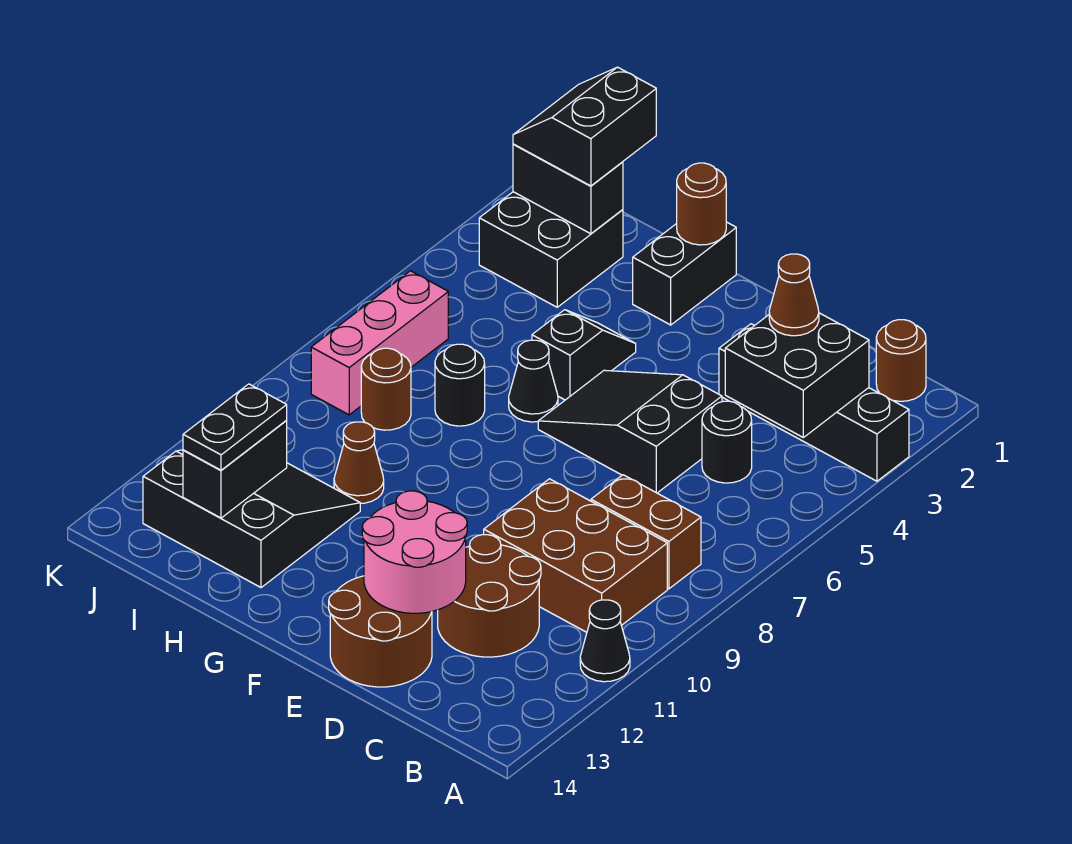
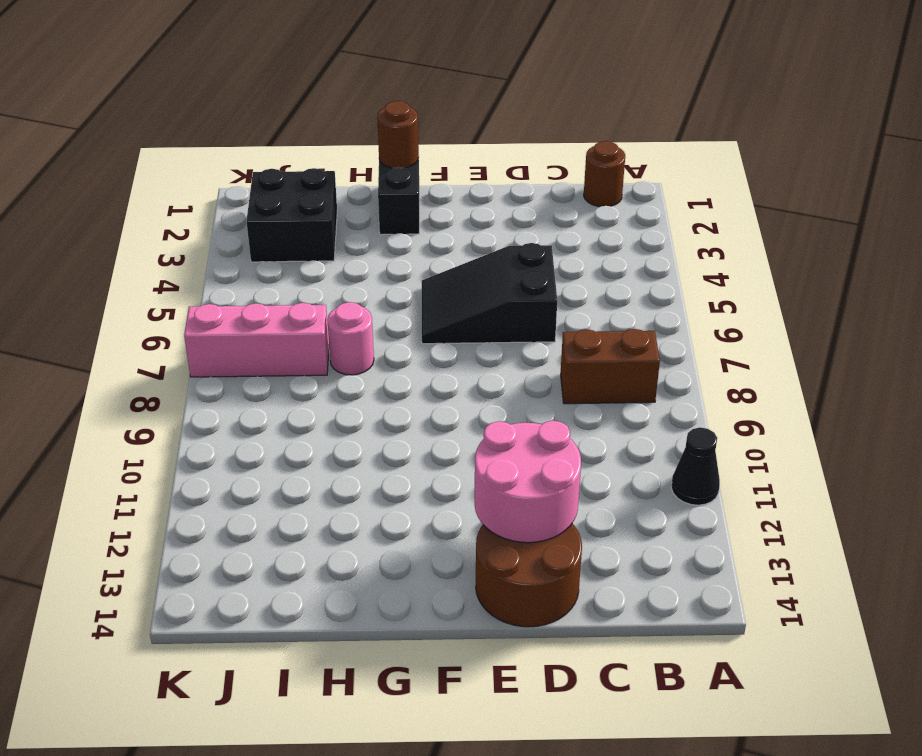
pink 1x1 round brick [327,302,374,375] -> black 1x1 round brick [435,344,485,426]
pink 1x3 brick [184,303,329,377] -> pink 1x3 brick turned to [311,271,448,415]
none -> black 1x4 brick [719,324,909,481]
none -> brown 2x3 brick [484,479,667,632]
none -> black 1x1 round brick [702,401,752,483]

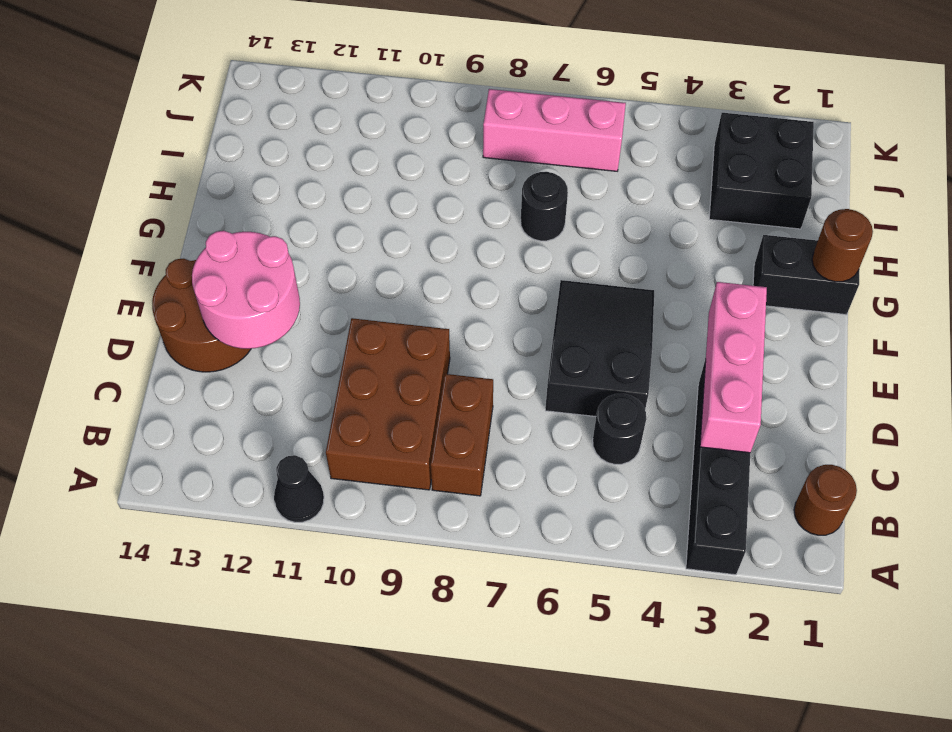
pink 1x3 brick [700,282,767,453] -> black 2x2 brick [725,313,869,437]
none -> brown 2x2 round brick [438,535,541,657]
none -> black 1x2 slope [532,310,636,400]
none -> black 1x1 cone [509,340,558,422]

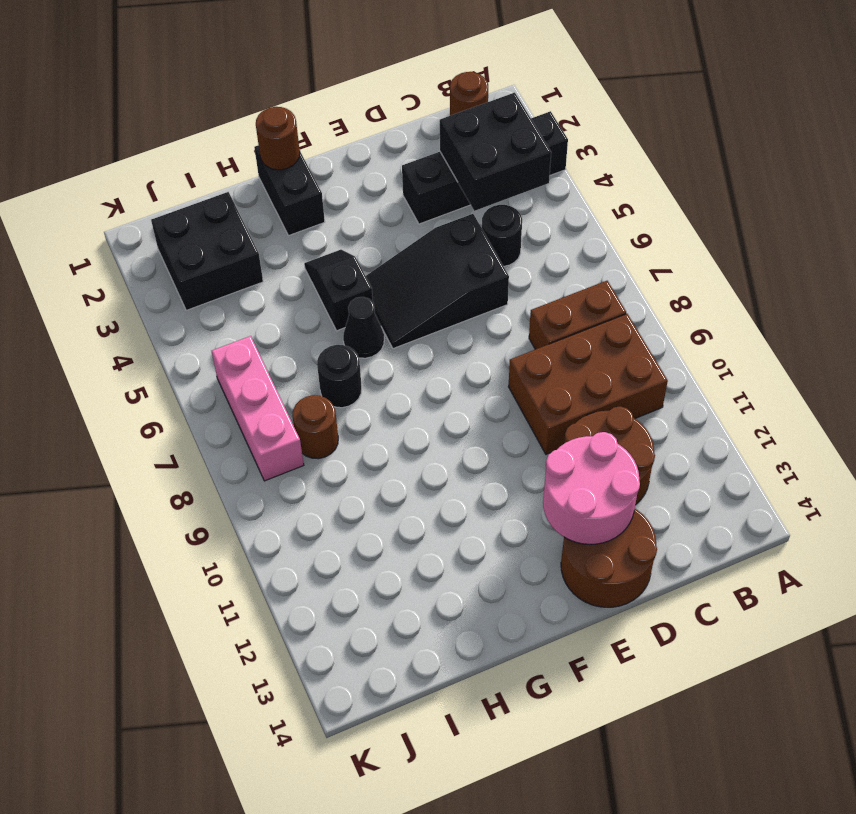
none -> black 1x1 cone [580,600,630,682]
none -> brown 1x1 cone [334,422,384,503]
none -> black 3x3 slope [143,450,360,588]

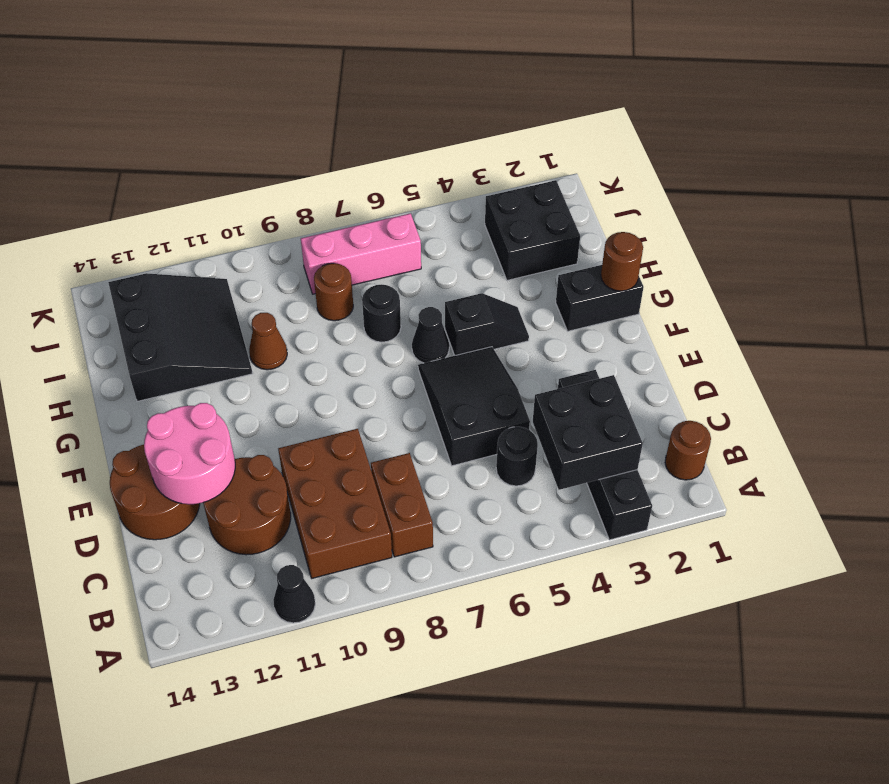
none -> black 1x2 brick [513,144,623,234]
none -> black 1x2 brick [183,420,287,518]
none -> brown 1x1 cone [769,254,819,336]

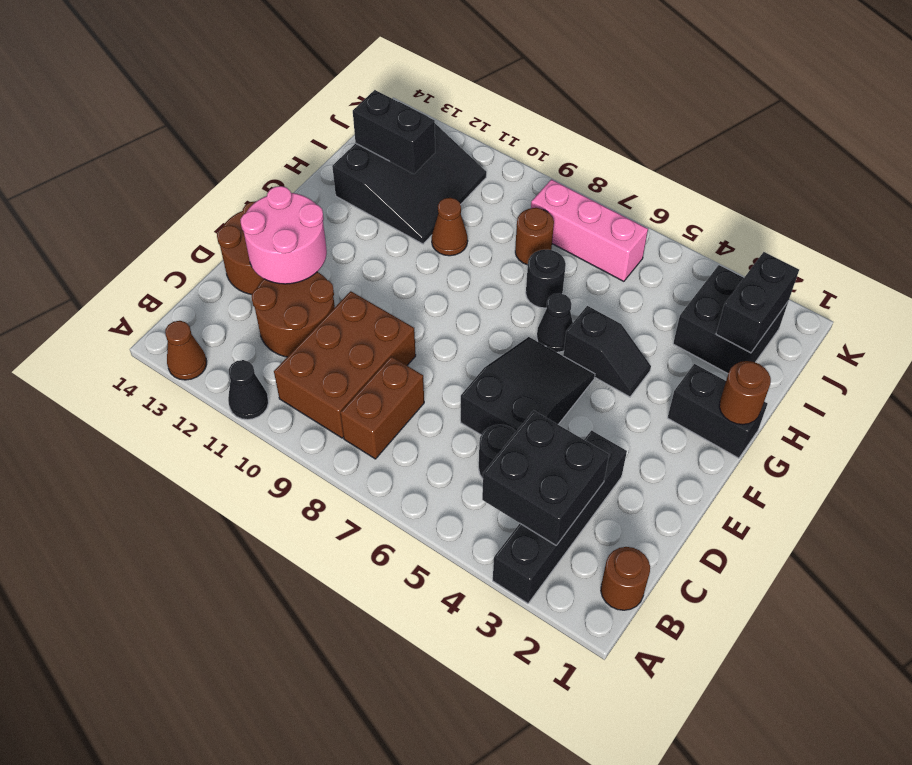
brown 1x1 cone [165,321,207,380] -> brown 1x1 cone moved to [769,254,819,336]
none -> black 2x2 slope [513,67,656,186]
none -> black 1x2 plate [183,384,287,470]

